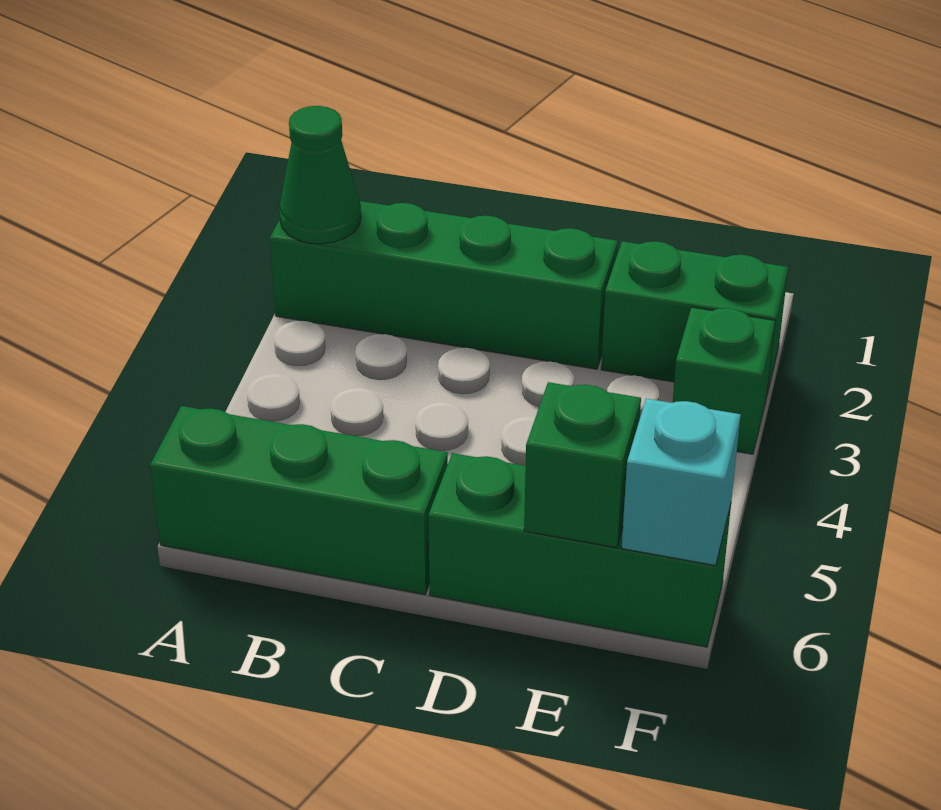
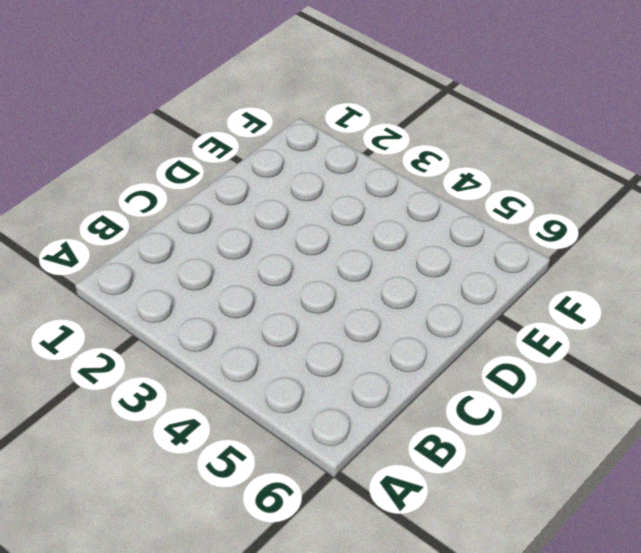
none -> green 1x4 brick [270,201,618,369]
none -> green 1x3 brick [150,406,448,595]

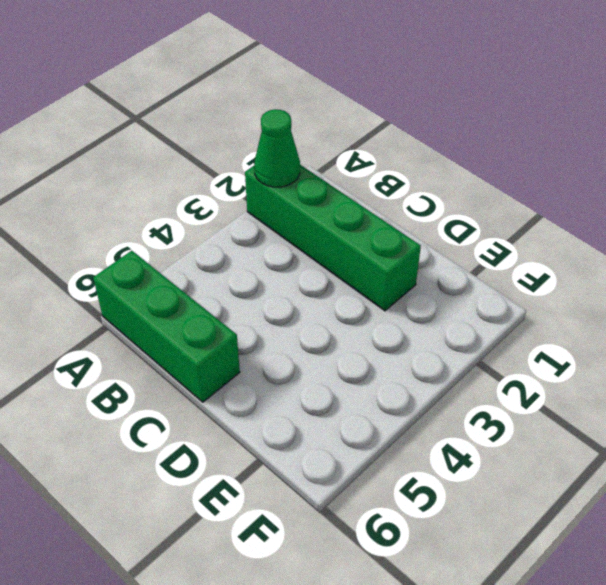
none -> green 1x3 brick [428,453,731,647]
none -> green 1x2 brick [601,241,788,394]

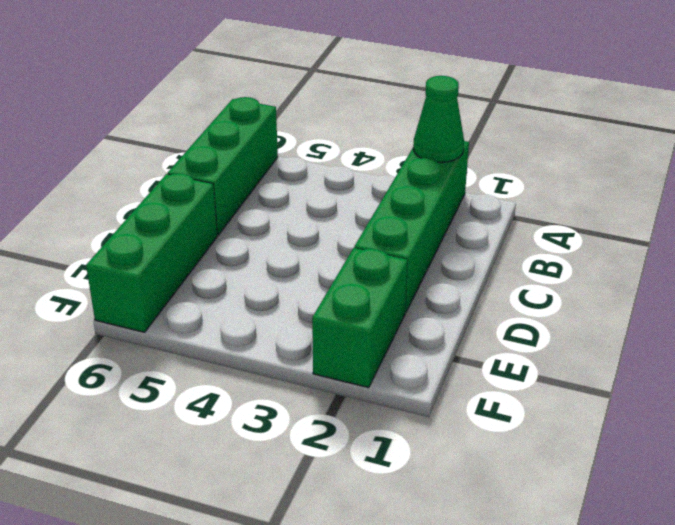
none -> green 1x1 brick [673,307,775,454]
none -> green 1x1 brick [524,382,641,548]

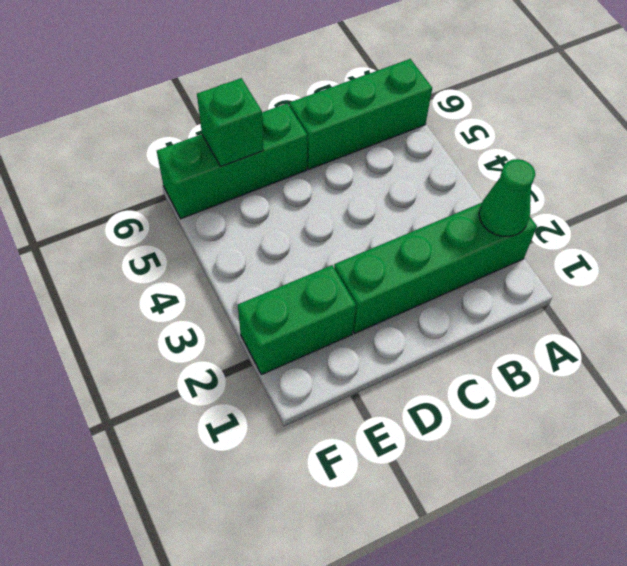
none -> green 1x1 brick [673,307,775,454]
none -> cyan 1x1 brick [622,399,741,565]

